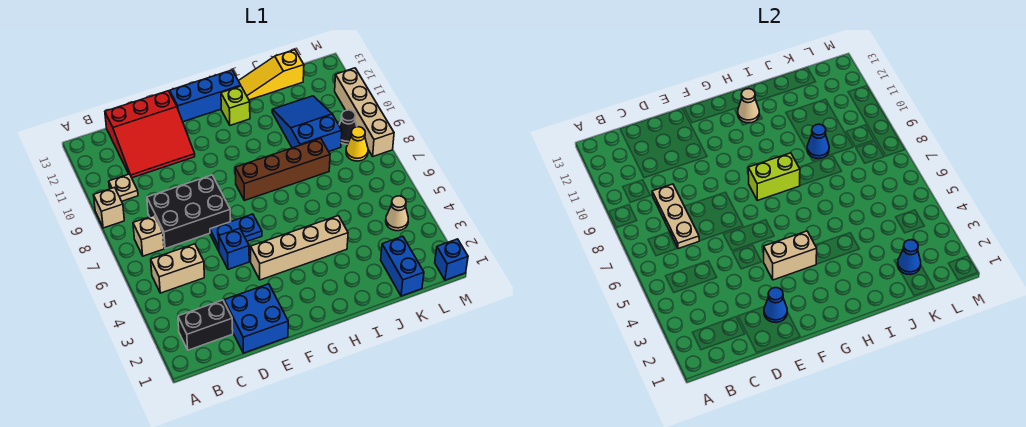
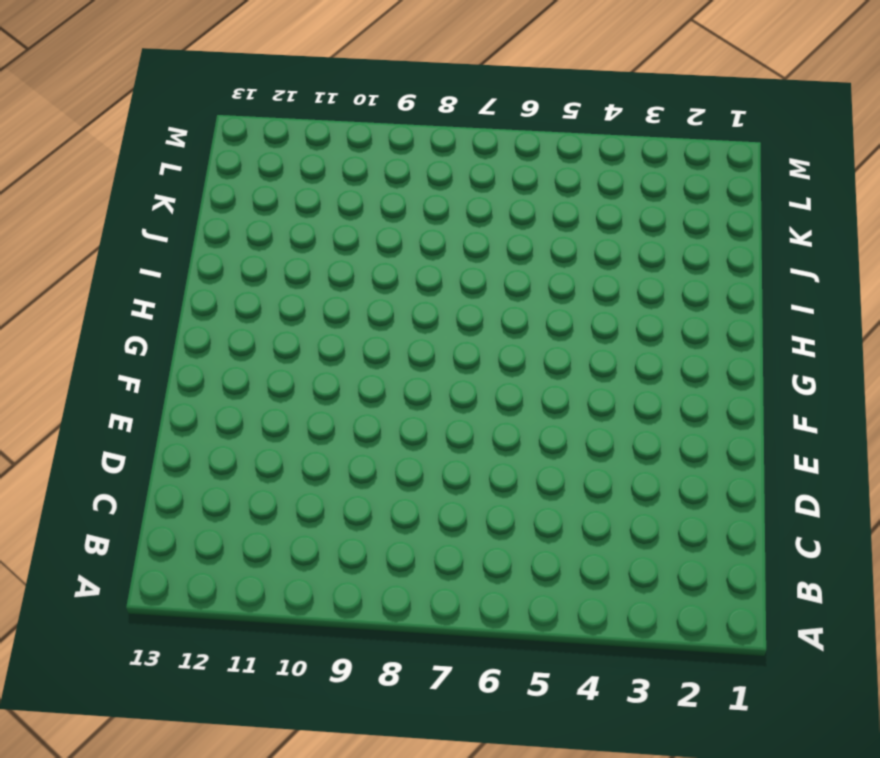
none -> tan 1x1 brick [94,187,124,228]
none -> black 1x2 brick [178,300,233,350]
none -> tan 1x2 brick [151,244,204,293]

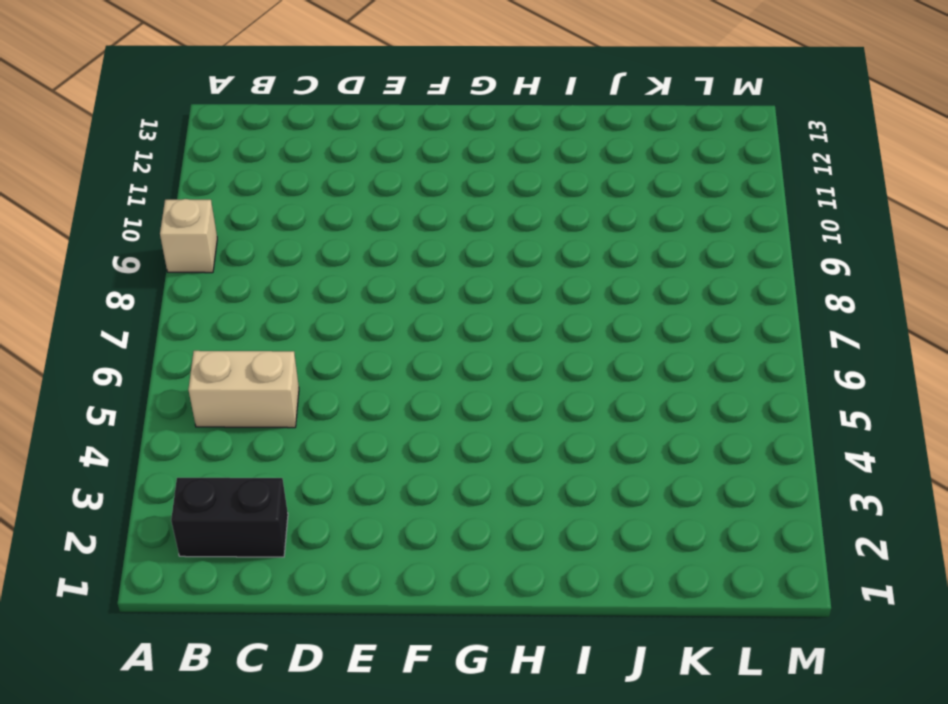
none -> tan 1x1 brick [133,216,164,256]
none -> tan 1x1 plate [109,174,138,201]
none -> black 2x3 brick [147,175,231,249]

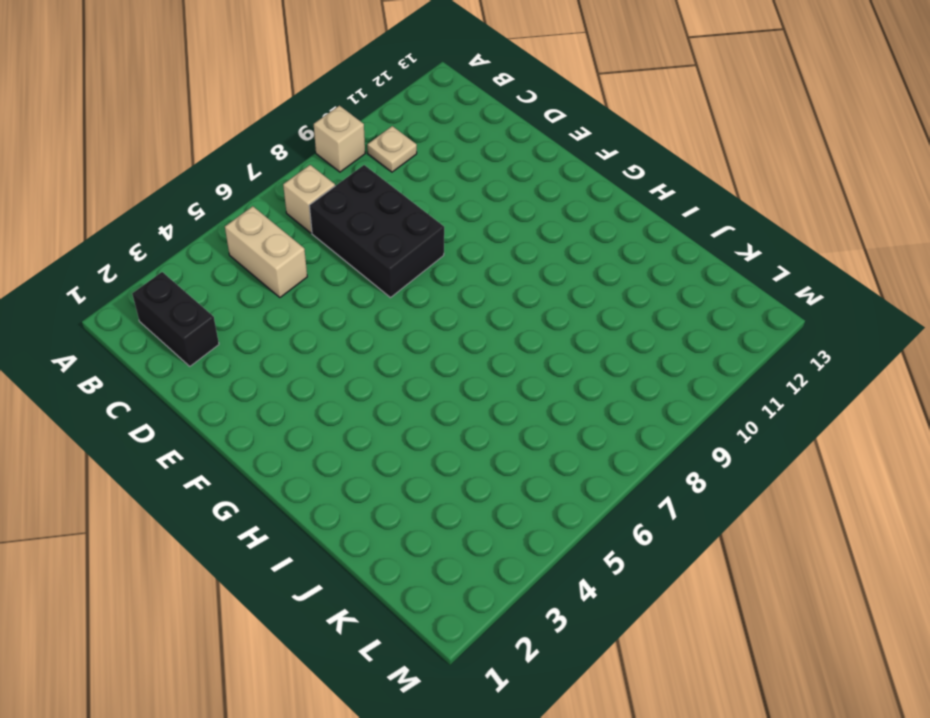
none -> red 3x3 slope [105,91,195,178]
none -> blue 2x2 brick [224,284,288,353]
none -> blue 1x1 brick [219,228,249,269]

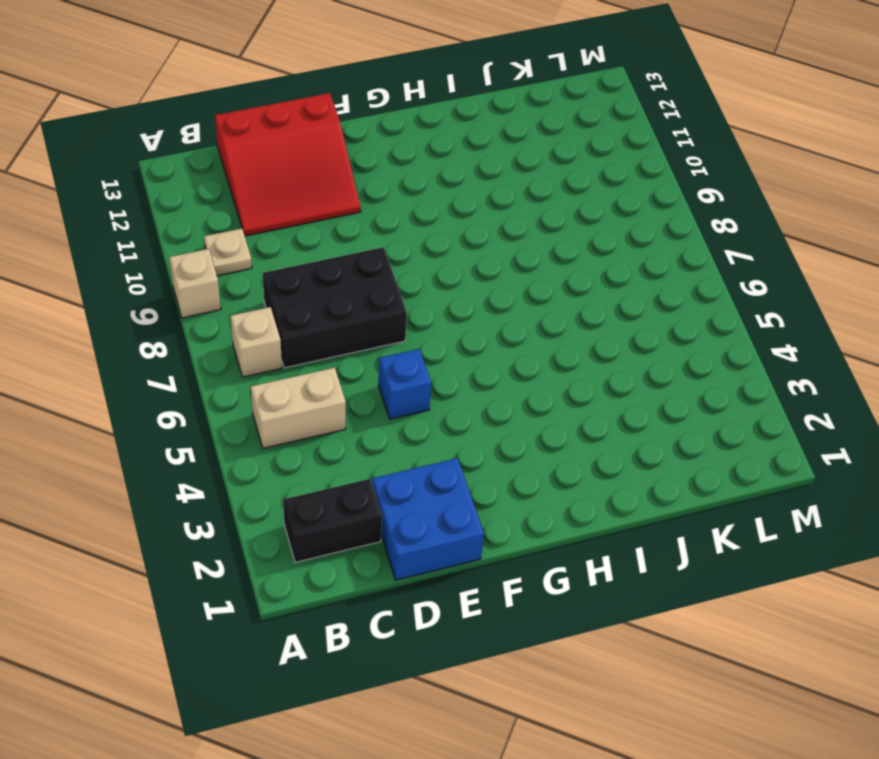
none -> blue 1x2 plate [210,214,262,251]
none -> tan 1x4 brick [251,216,348,280]
none -> blue 1x3 brick [170,70,241,122]

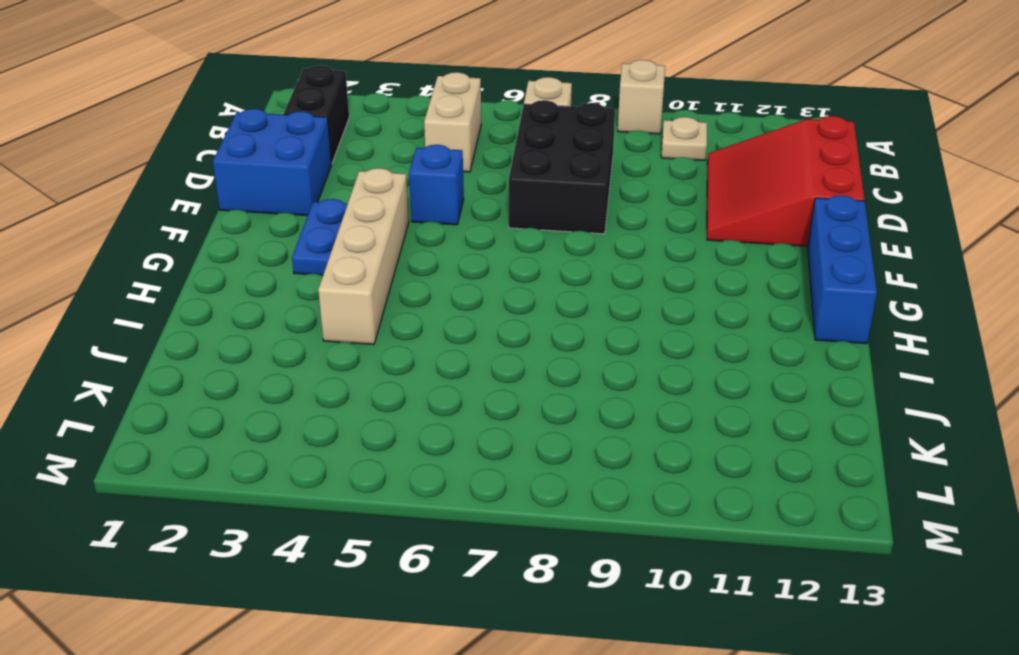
blue 1x2 plate [292,199,348,275] -> blue 1x2 plate moved to [210,214,262,251]
none -> brown 1x4 brick [235,138,330,200]
none -> lime 1x1 brick [221,86,250,125]
none -> yellow 1x3 slope [239,50,304,100]

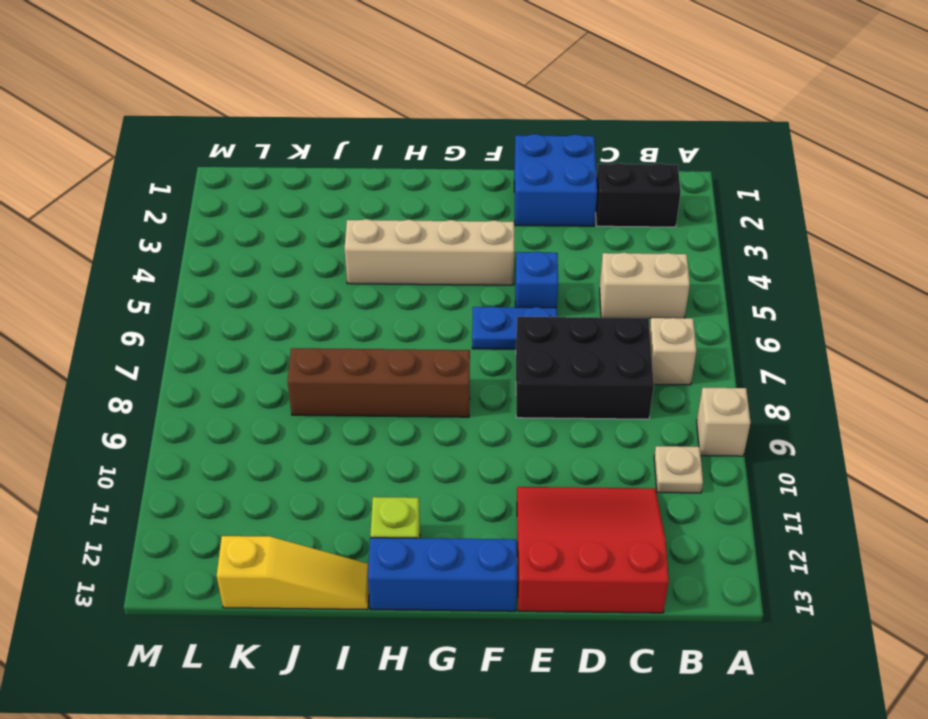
none -> blue 2x3 slope [272,96,342,152]
none -> blue 1x2 brick [381,236,424,296]
none -> tan 1x1 cone [386,196,408,231]

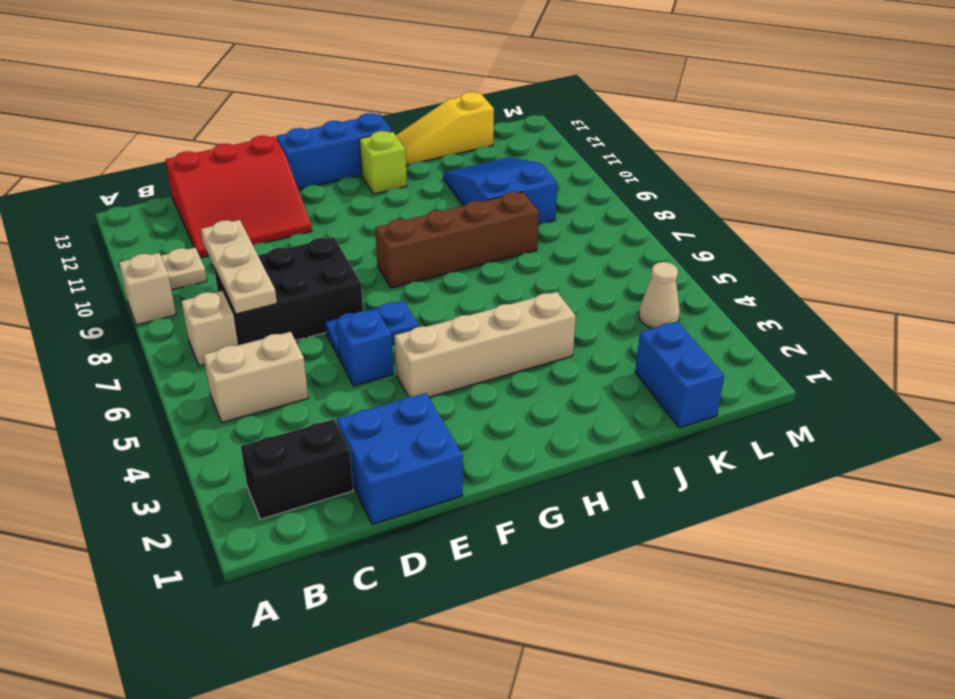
none -> yellow 1x1 cone [346,127,368,161]
none -> black 1x1 cone [339,110,357,144]
none -> blue 1x1 brick [435,239,468,280]

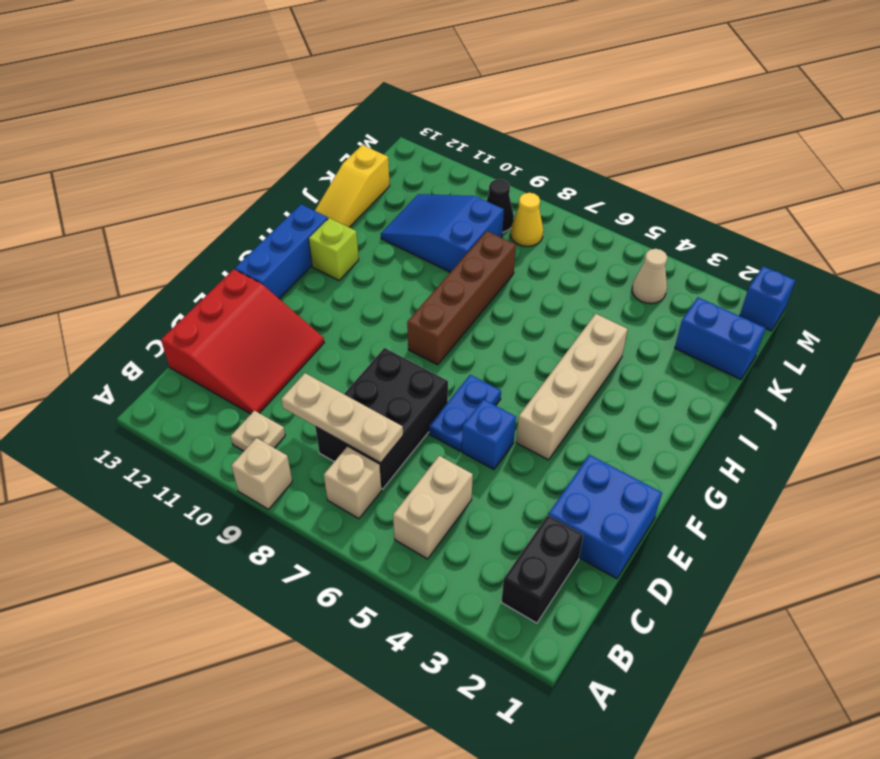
none -> tan 1x4 brick [335,68,394,156]
none -> blue 1x1 cone [764,288,787,323]
none -> tan 1x2 brick [764,231,817,280]

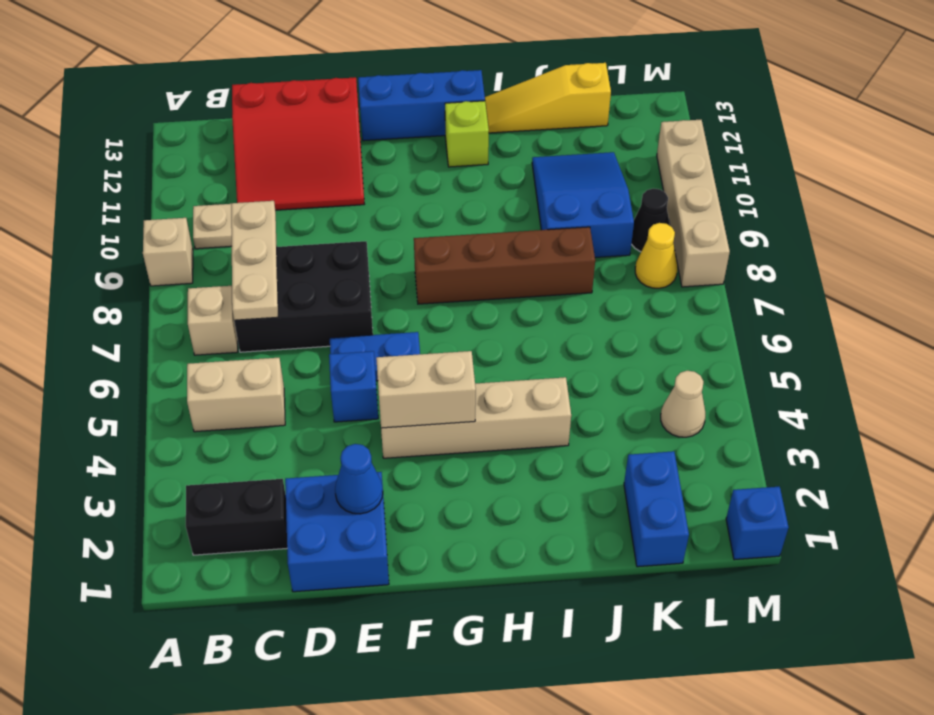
none -> lime 1x2 brick [748,153,800,200]
none -> tan 1x1 cone [738,89,759,123]
none -> blue 1x1 cone [807,124,829,159]

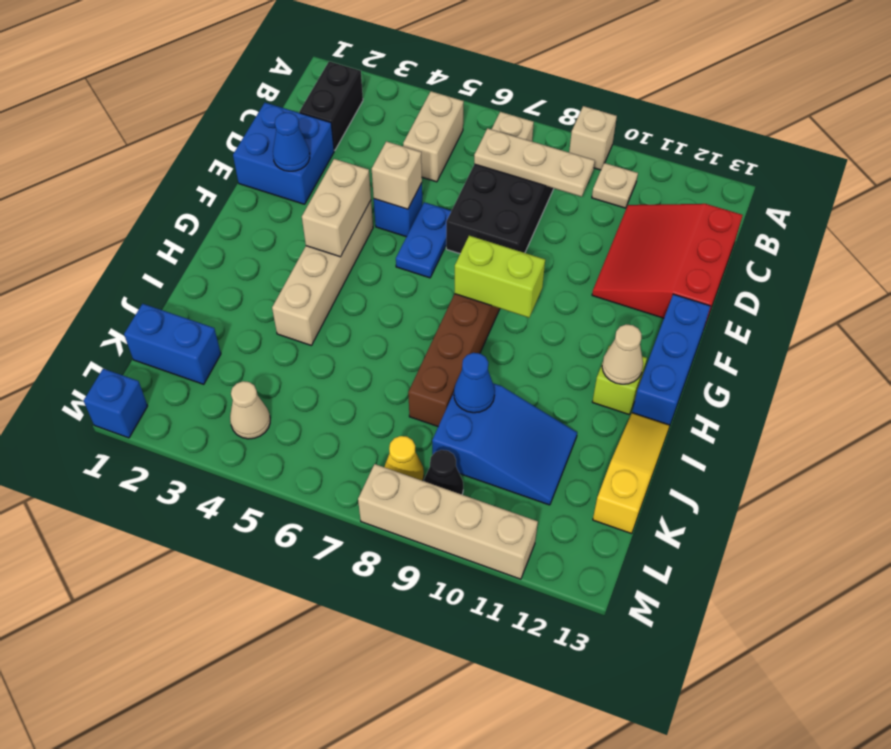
tan 1x1 brick [372,141,422,209] -> none
lime 1x2 brick [454,236,545,318] -> lime 1x2 brick turned to [748,153,800,200]
none -> blue 1x1 cone [898,240,921,275]

